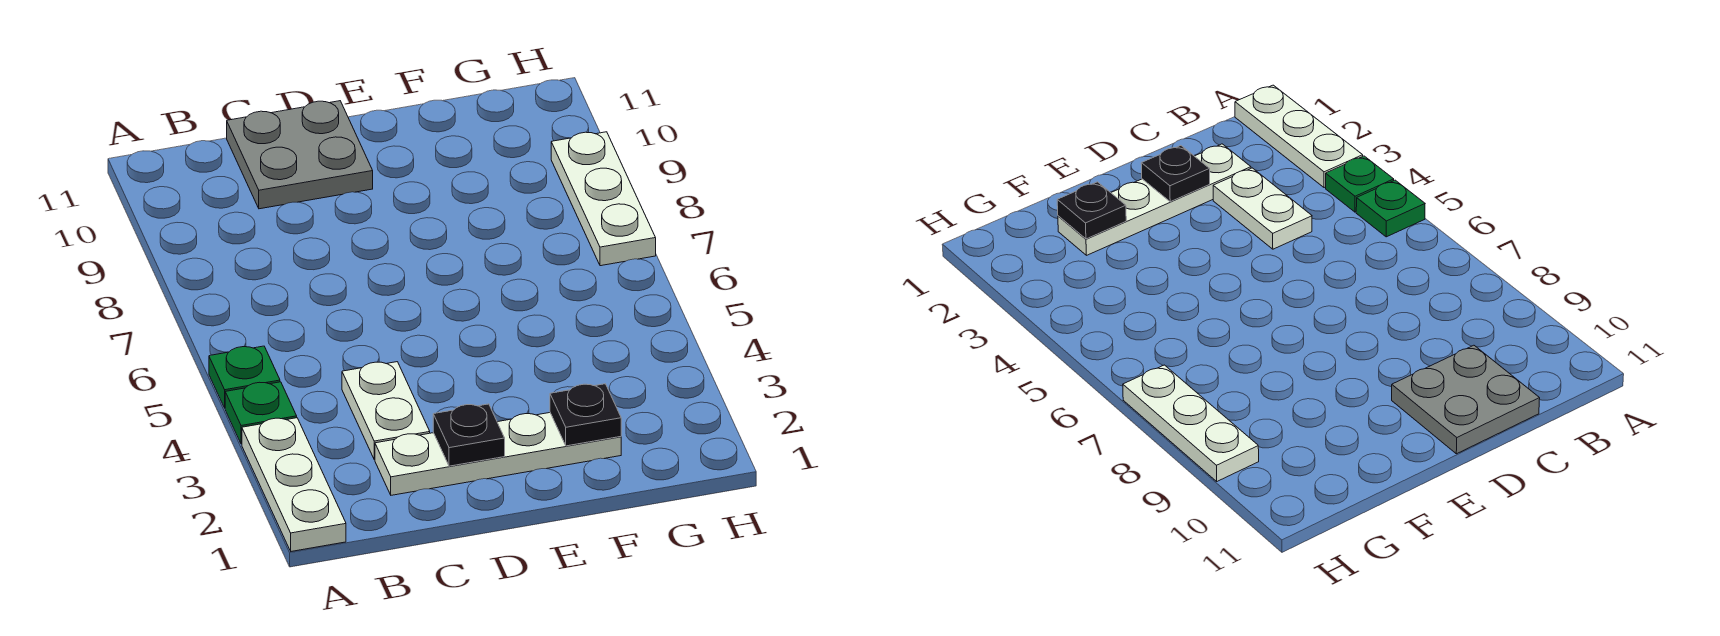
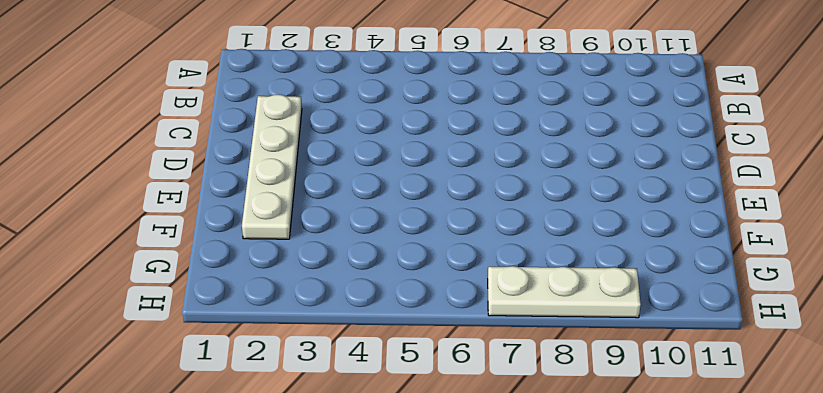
none -> white 1x3 plate [242,418,346,551]
none -> green 1x1 plate [225,382,297,444]

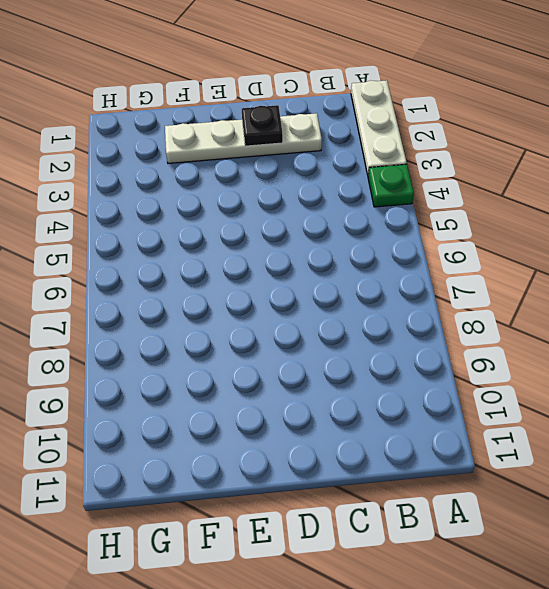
none -> green 1x1 plate [209,346,280,408]
none -> white 1x2 plate [342,362,430,460]

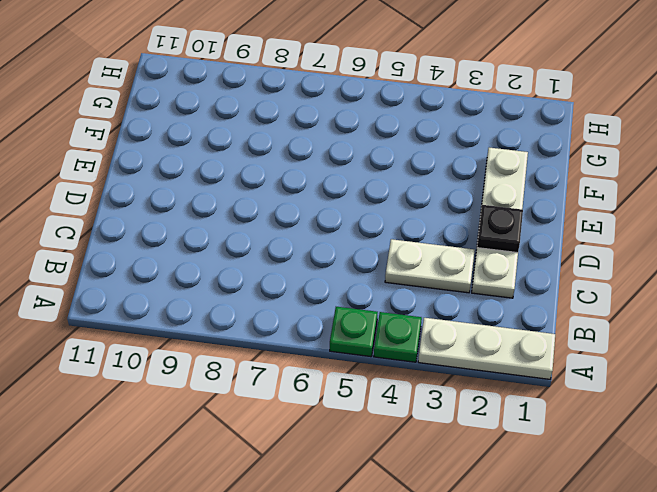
none -> grey 2x2 plate [227,101,373,209]
none -> white 1x3 plate [551,132,656,266]

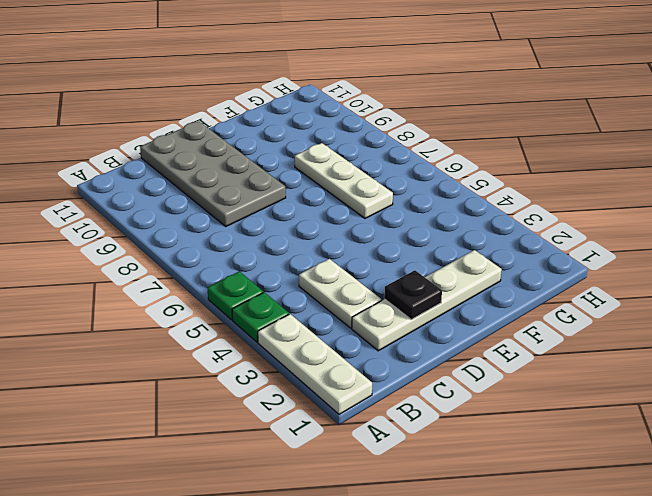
grey 2x4 plate [140,121,286,226] -> grey 2x2 plate [227,101,373,209]
white 1x3 plate [295,143,393,218] -> white 1x3 plate moved to [551,132,656,266]
none -> black 1x1 plate [550,384,621,446]

